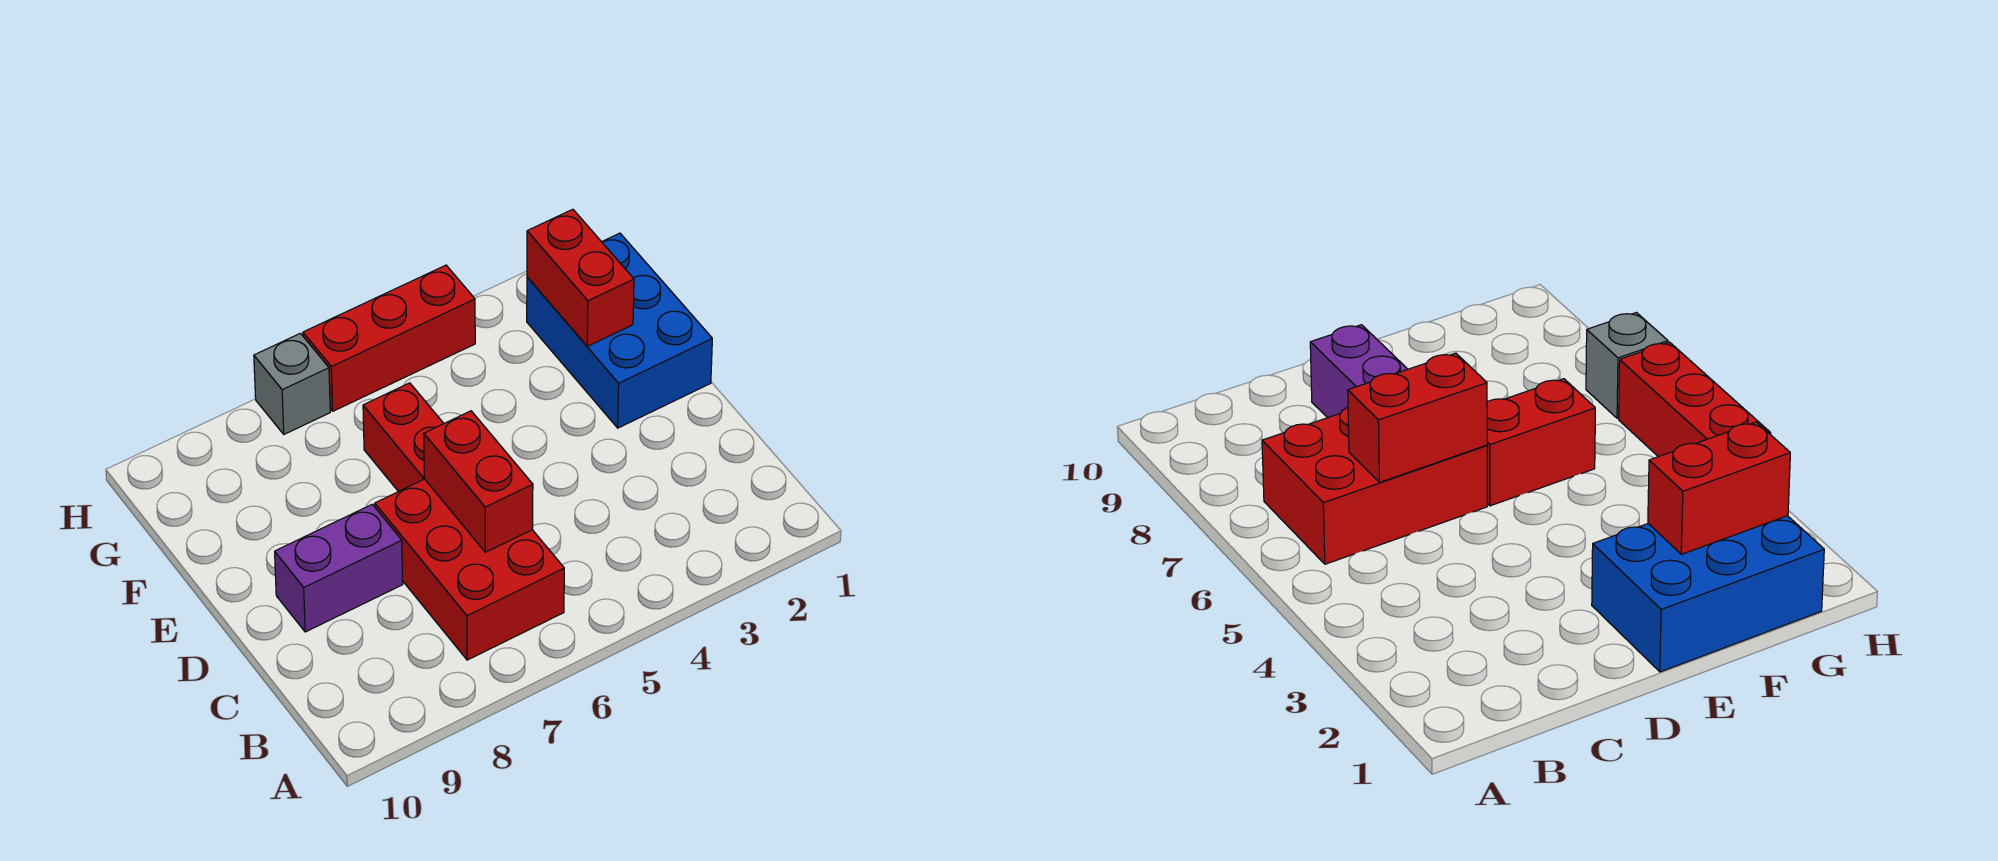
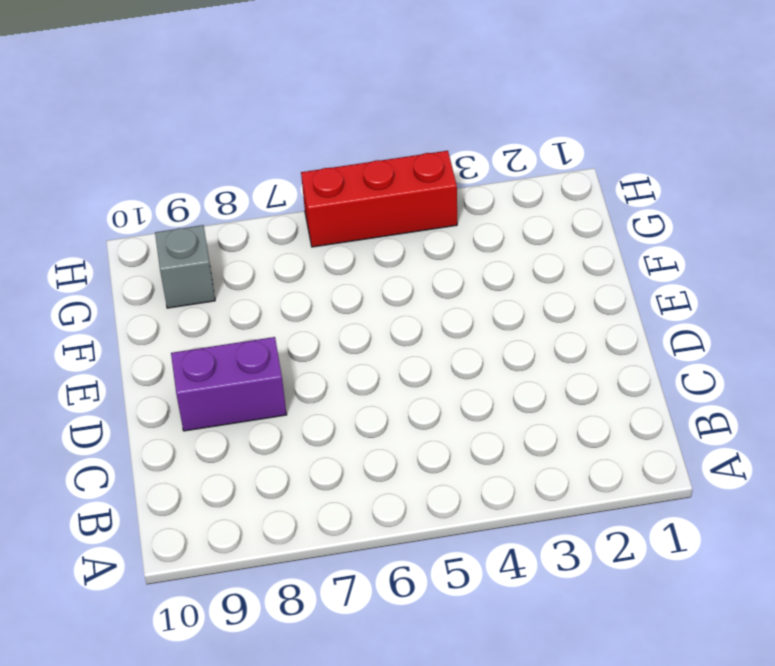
grey 1x1 brick [155,225,215,308] -> grey 1x1 brick moved to [254,333,330,434]
none -> red 2x3 brick [375,479,564,660]
none -> blue 2x3 brick [527,233,712,428]

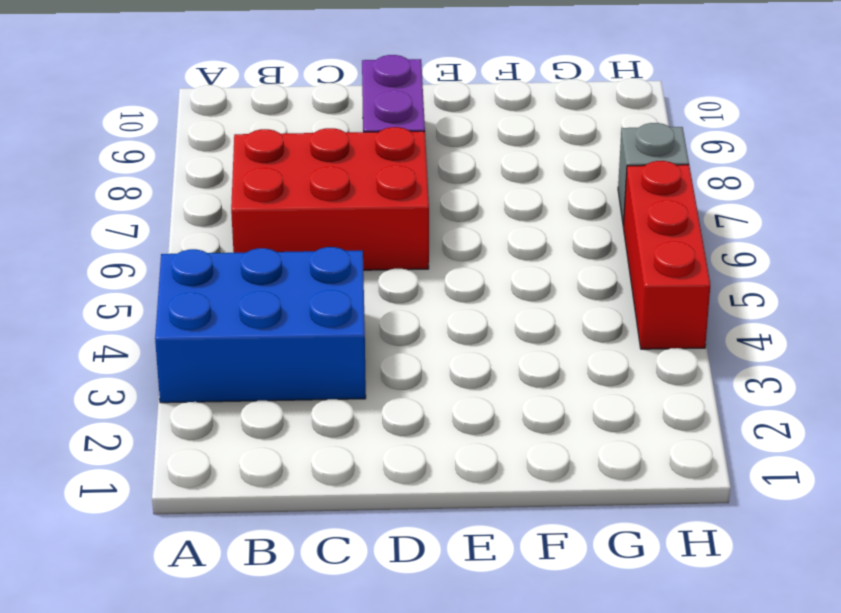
blue 2x3 brick [155,247,366,403] -> blue 2x3 brick moved to [527,233,712,428]
none -> red 1x2 brick [363,383,444,492]
none -> red 1x2 brick [424,411,533,552]

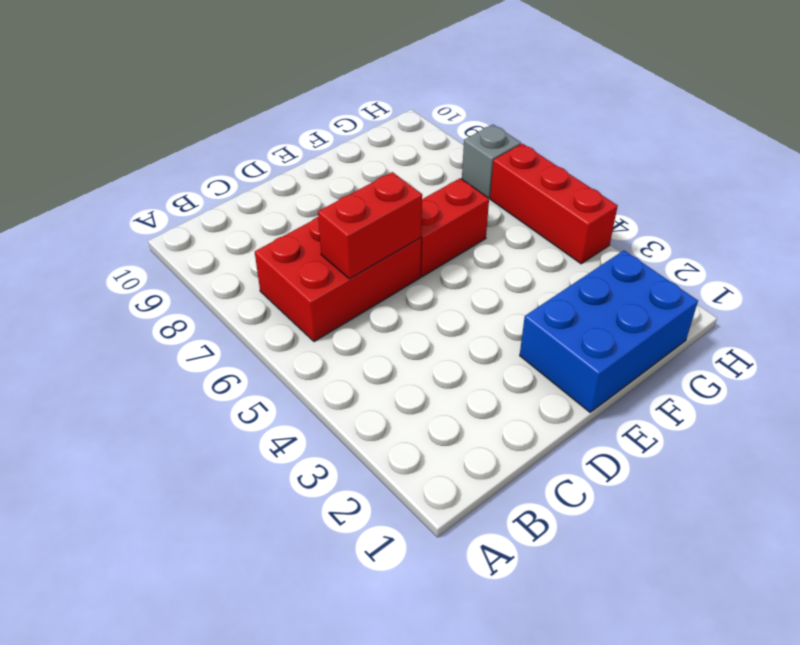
none -> purple 1x2 brick [275,504,403,632]
none -> red 1x2 brick [527,209,634,346]

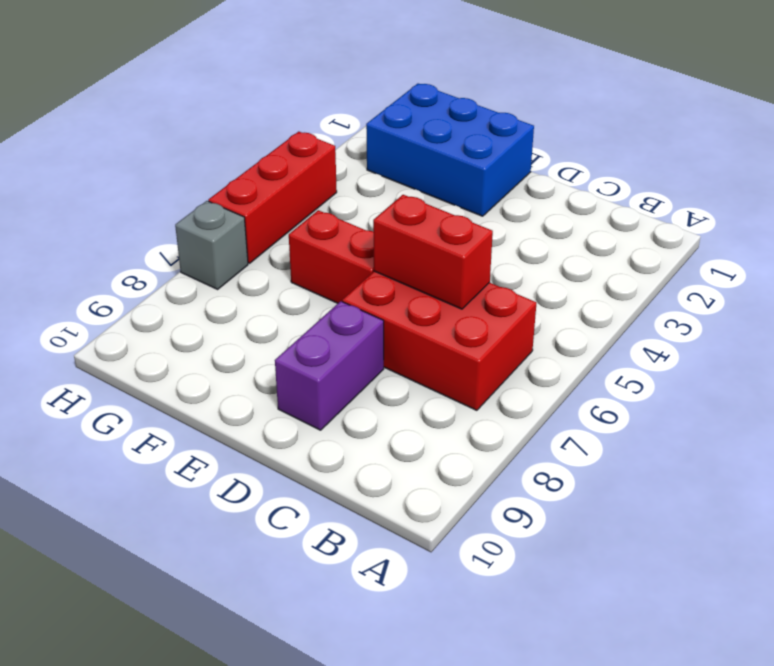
none -> red 1x2 brick [527,209,634,346]

